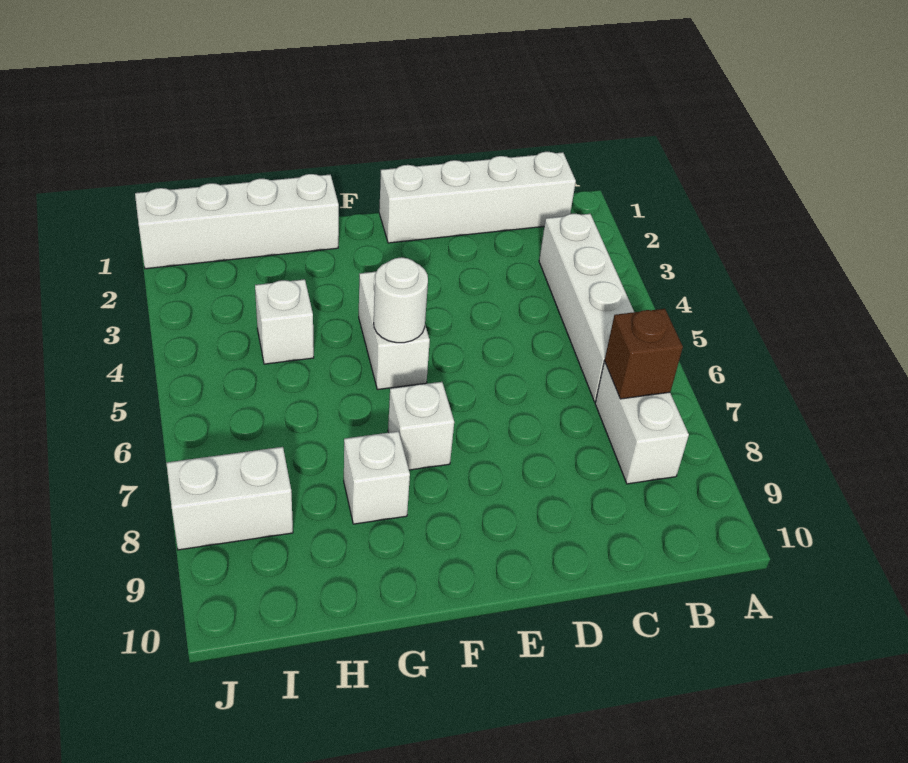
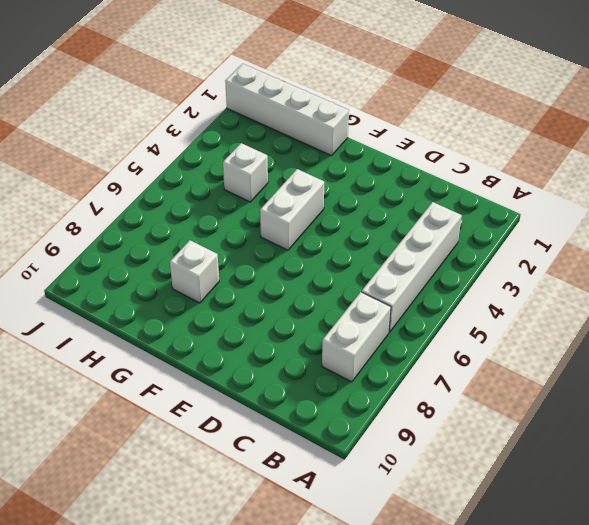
none -> white 1x4 brick [379,152,576,243]
none -> white 1x1 brick [388,382,454,470]

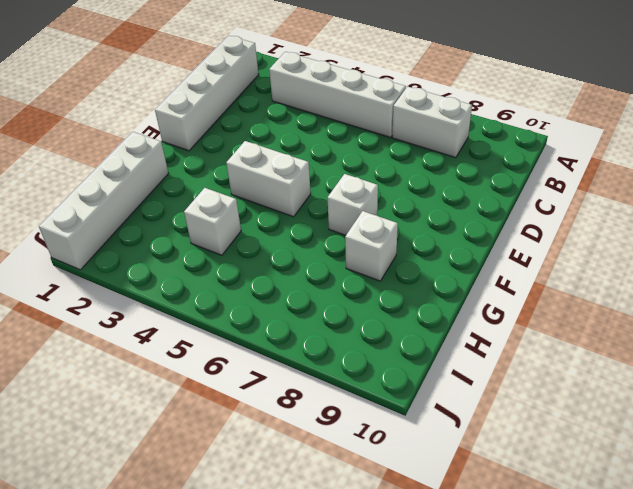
none -> white 1x2 brick [166,447,293,550]
none -> brown 1x1 brick [605,309,683,399]

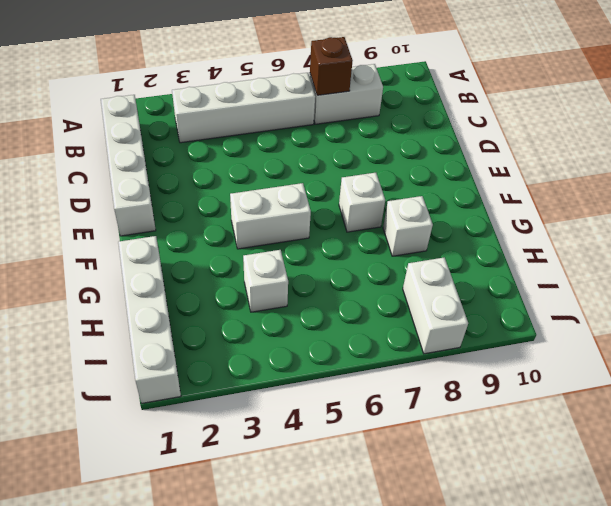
none -> white 1x1 round brick [374,257,428,343]

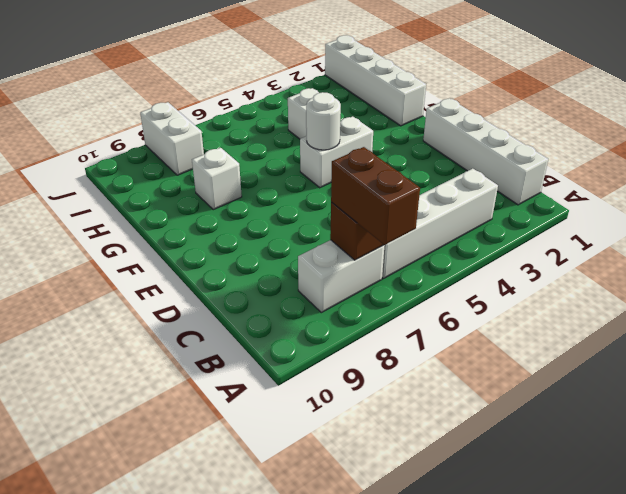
brown 1x2 brick [331,147,420,245] -> none
none -> white 1x1 brick [388,382,454,470]

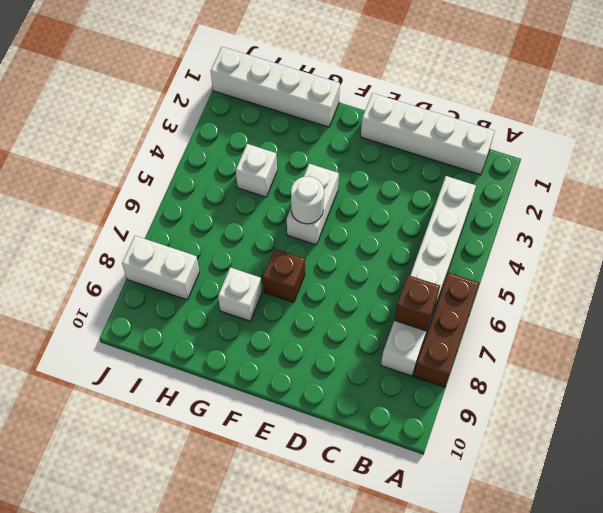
brown 1x3 brick [414,273,479,387] -> none
brown 1x1 brick [263,249,305,302] -> white 1x1 brick [388,382,454,470]

